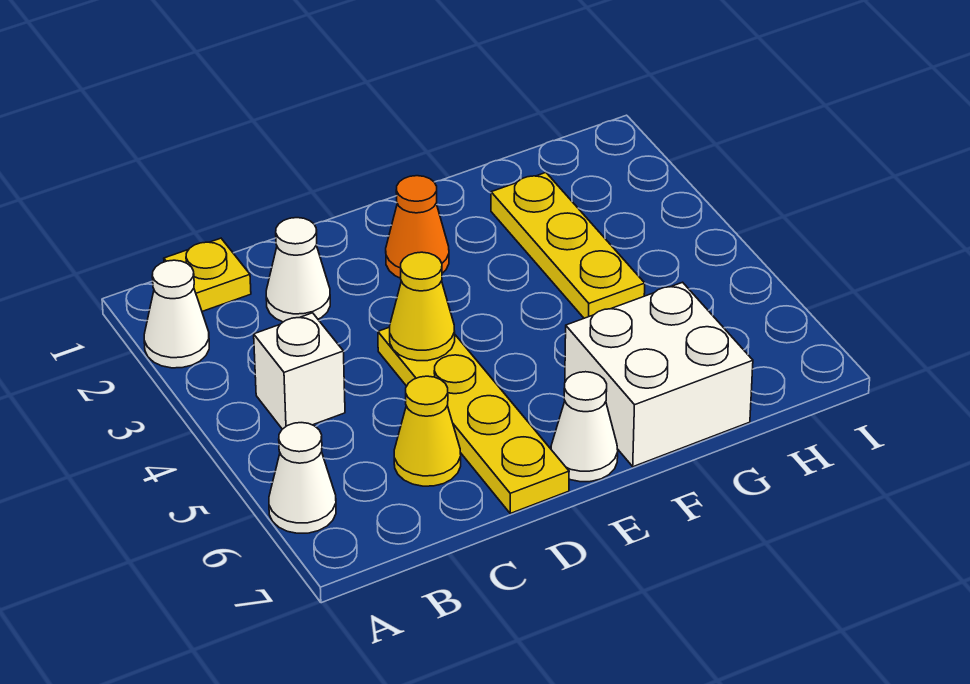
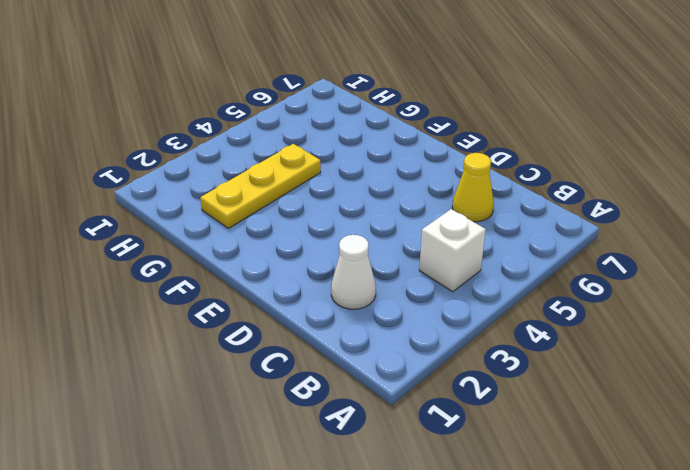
none -> white 1x1 cone [144,260,209,368]
none -> white 1x1 cone [269,423,336,533]
none -> yellow 1x1 plate [164,238,251,311]

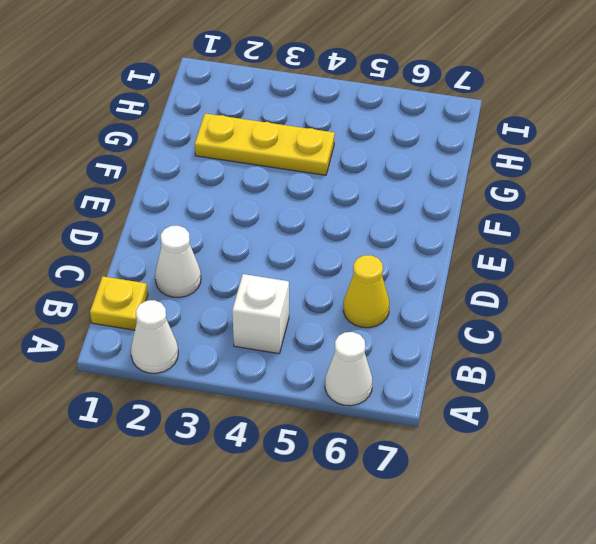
none -> yellow 1x4 plate [378,327,569,513]
none -> orange 1x1 cone [386,176,449,278]
none -> white 1x1 cone [551,372,618,482]

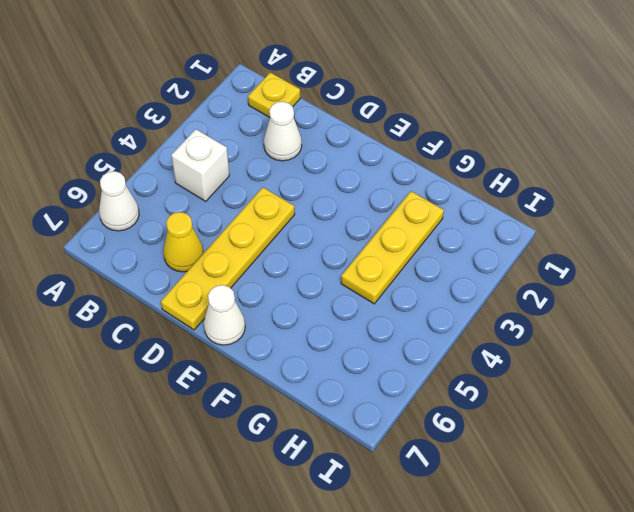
none -> white 1x1 cone [144,260,209,368]
none -> orange 1x1 cone [386,176,449,278]
none -> white 2x2 brick [565,282,753,467]

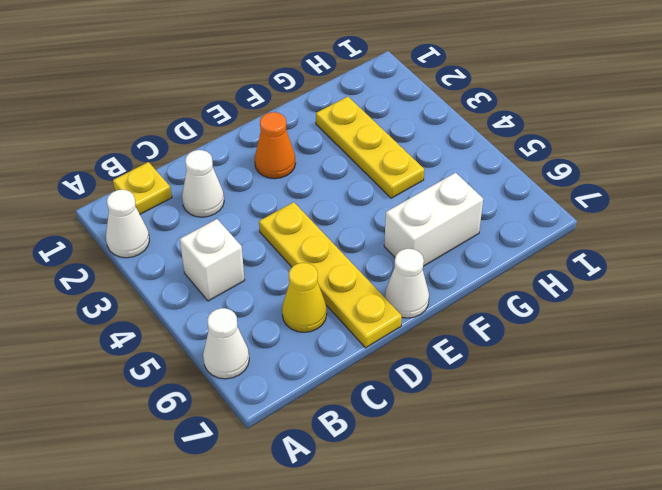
white 1x2 brick [384,173,483,266] -> white 2x2 brick [565,282,753,467]
none -> yellow 1x1 cone [390,252,455,361]

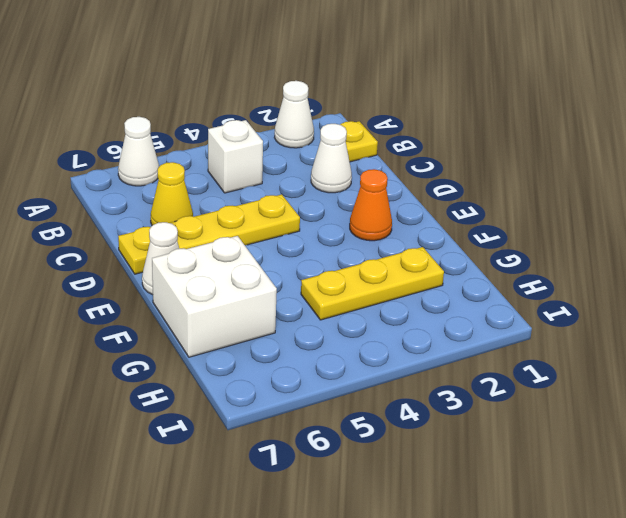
none -> yellow 1x1 cone [390,252,455,361]

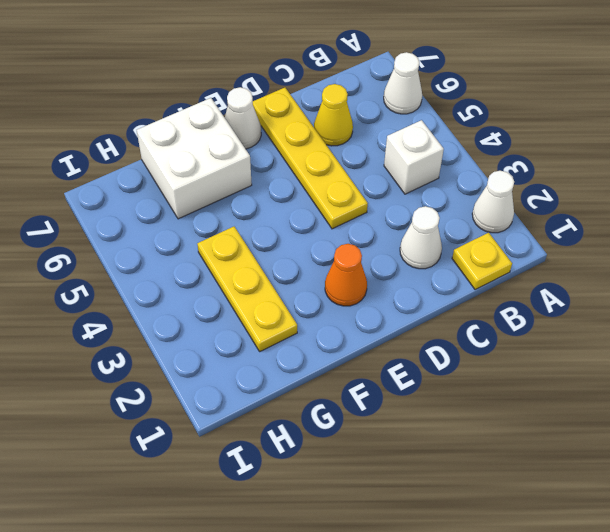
none -> yellow 1x1 cone [390,252,455,361]

